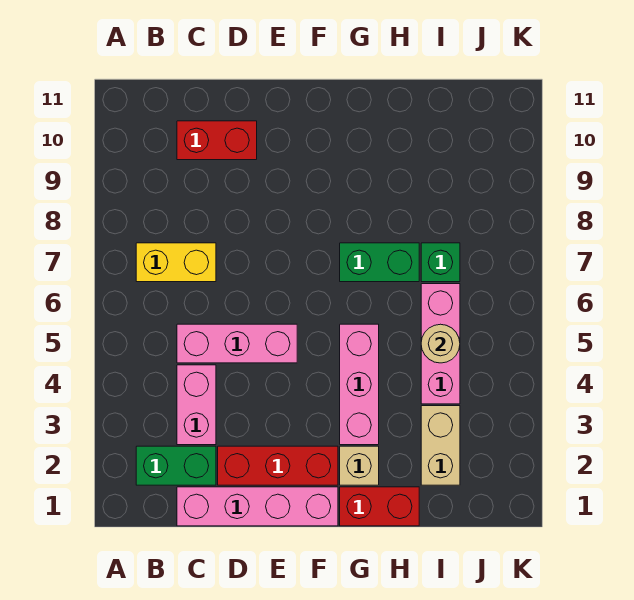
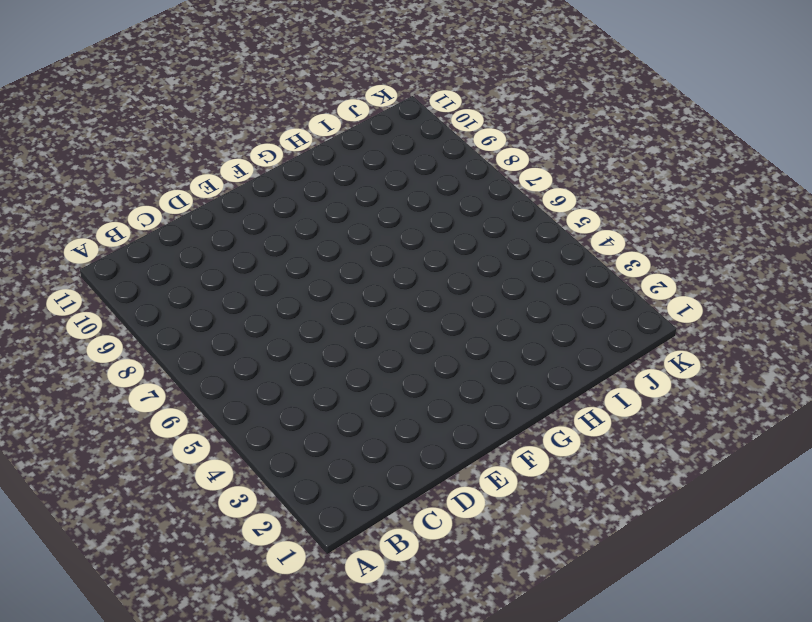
none -> green 1x2 brick [136,446,216,485]
none -> yellow 1x2 brick [136,243,216,282]
none -> pink 1x4 brick [177,487,338,526]

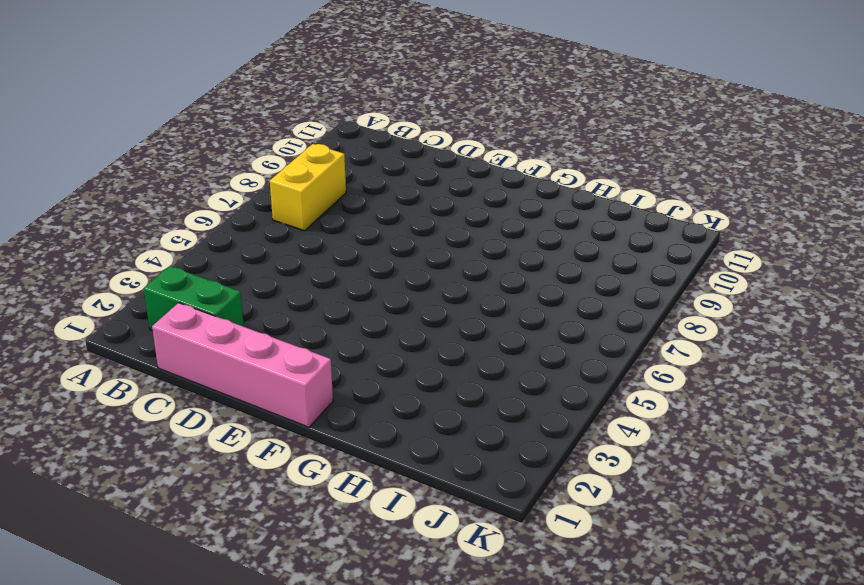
yellow 1x2 brick [270,144,346,231] -> yellow 1x2 brick turned to [136,243,216,282]
none -> pink 1x2 brick [177,365,216,445]
none -> pink 1x3 brick [177,324,297,363]
none -> red 1x2 brick [177,121,257,160]

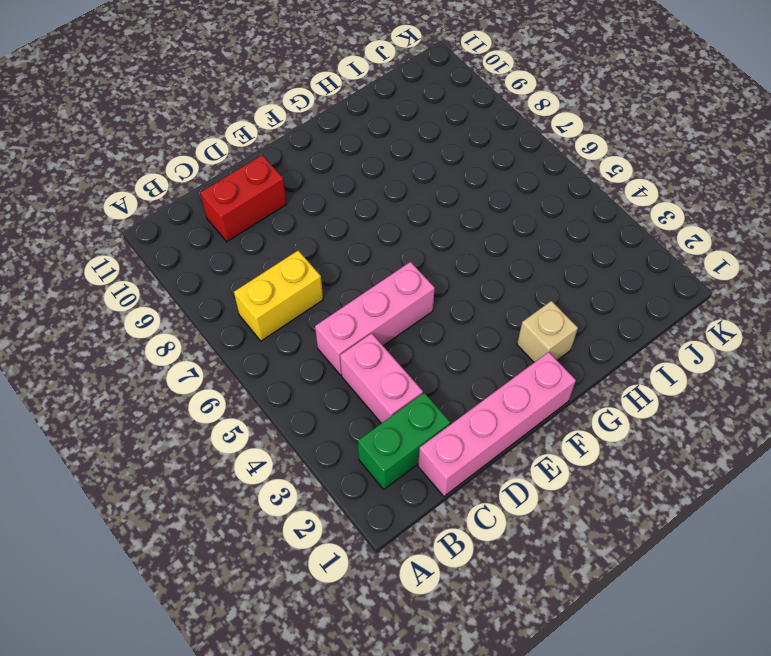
none -> red 1x3 brick [218,446,338,485]
none -> red 1x2 brick [340,487,419,526]
none -> pink 1x3 brick [340,324,379,445]

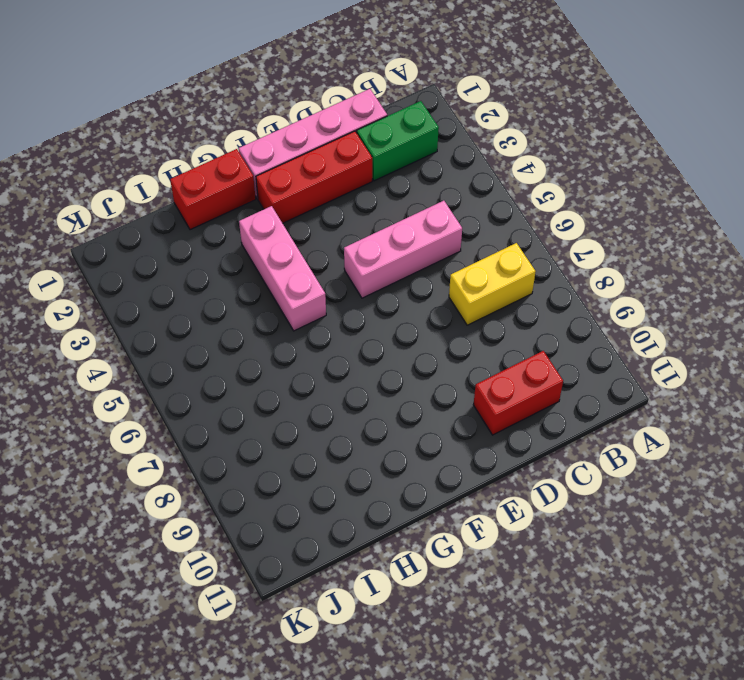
none -> pink 1x2 brick [177,365,216,445]
none -> tan 1x1 brick [340,446,379,485]
none -> green 1x2 brick [340,243,419,282]

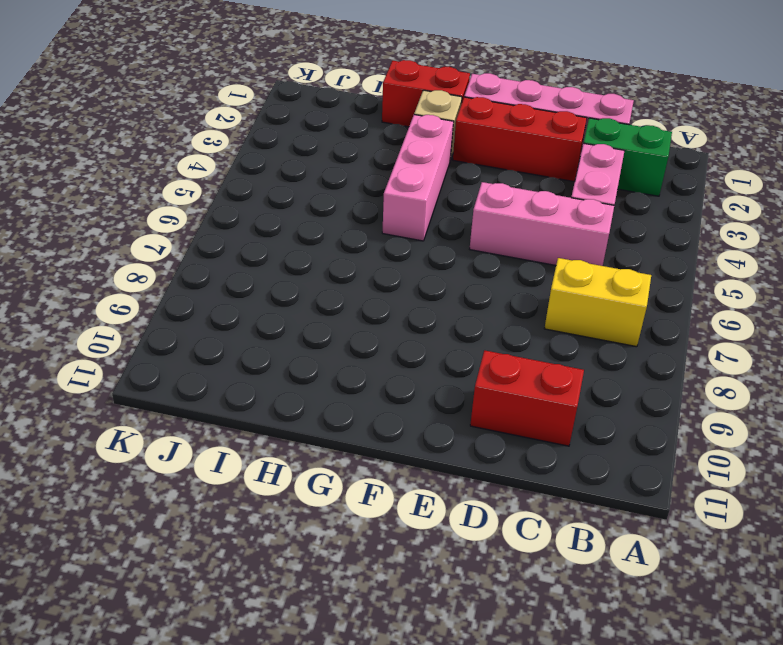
none -> green 1x2 brick [340,243,419,282]
none -> tan 1x2 brick [421,406,460,485]
none -> pink 1x3 brick [421,284,460,404]

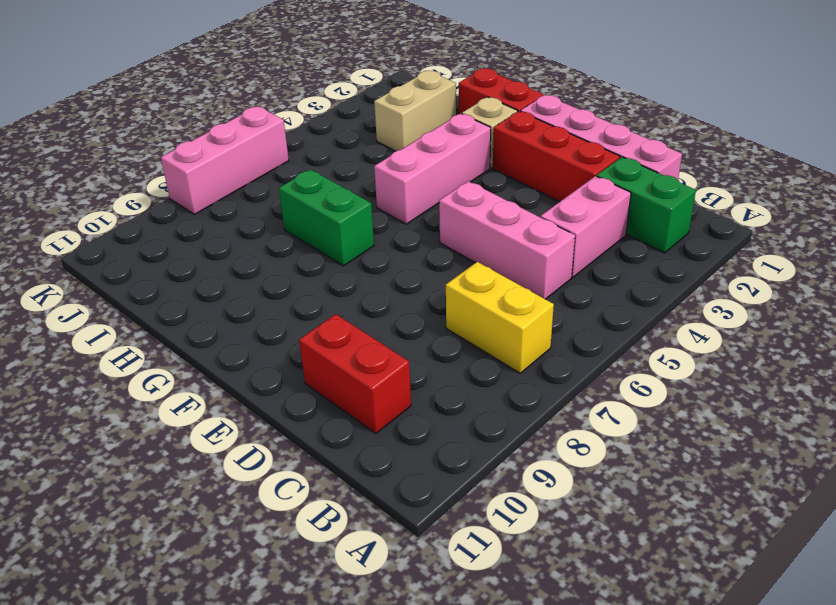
pink 1x3 brick [161,107,289,214] -> pink 1x3 brick moved to [421,284,460,404]
none -> green 1x1 brick [421,243,460,282]
none -> tan 1x1 round brick [421,324,460,363]

